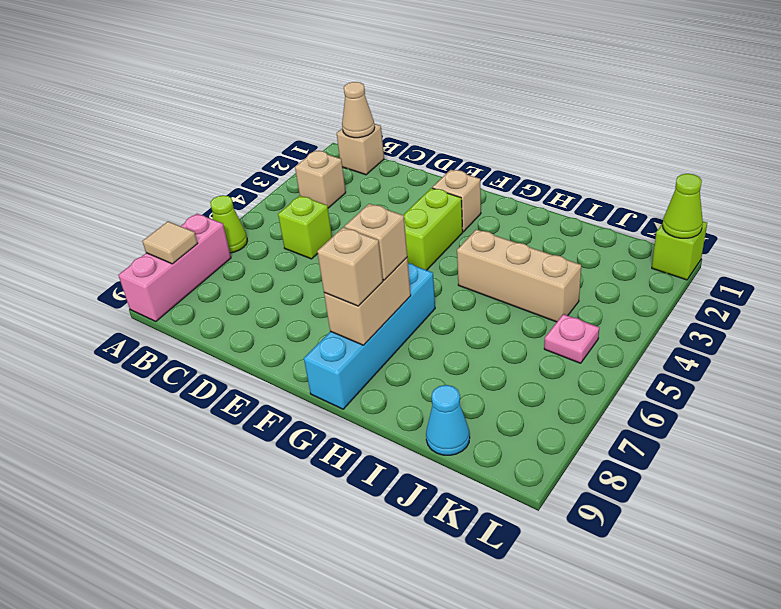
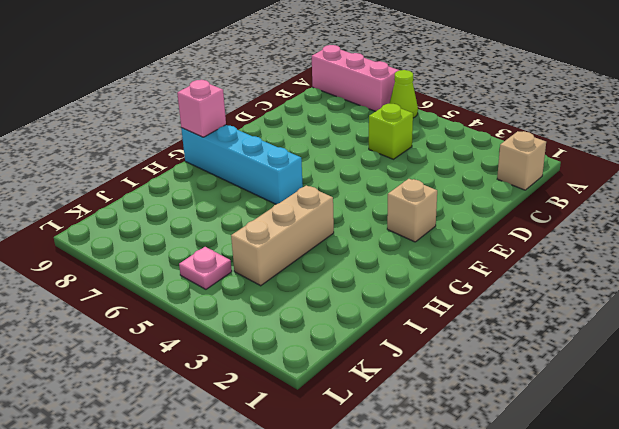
pink 1x1 brick [177,80,226,137] -> none
none -> tan 1x1 brick [295,151,346,208]
none -> lime 1x2 brick [404,188,463,270]
none -> cyan 1x1 cone [426,385,470,455]

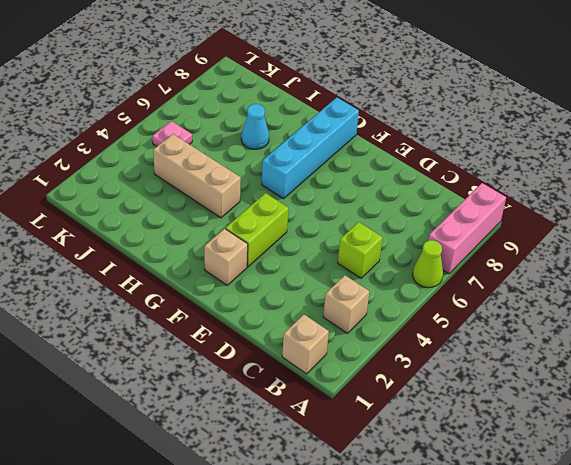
cyan 1x1 cone [241,104,269,149] -> cyan 1x1 cone moved to [426,385,470,455]
none -> lime 1x1 brick [652,221,707,280]
none -> tan 1x1 tile [142,221,198,264]
none -> tan 1x1 cone [342,82,375,138]

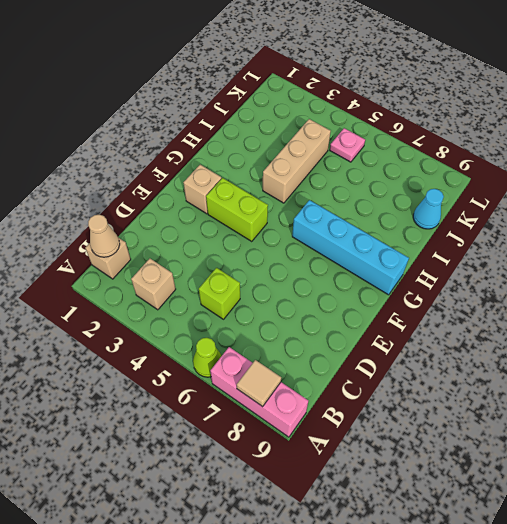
none -> lime 1x1 brick [652,221,707,280]
none -> tan 1x2 brick [324,258,411,345]
none -> lime 1x1 cone [663,174,703,238]

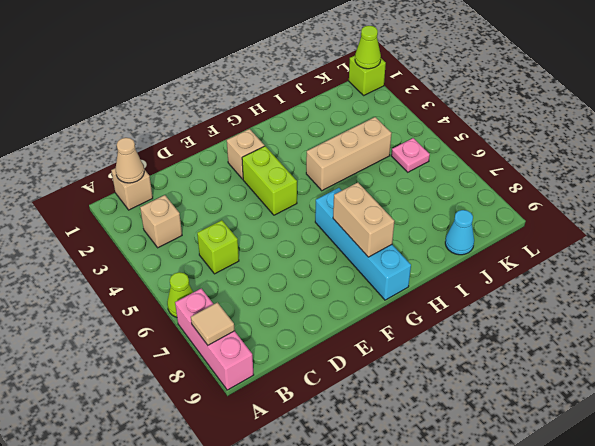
none -> tan 1x1 brick [345,204,407,280]
none -> tan 1x1 brick [317,227,383,306]

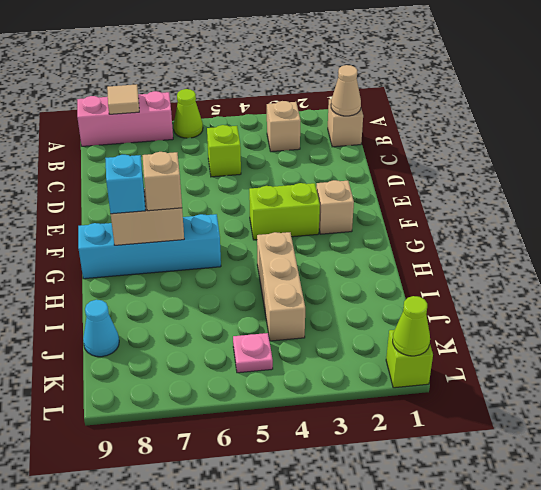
cyan 1x1 brick [105,155,145,214] -> tan 1x1 brick [317,227,383,306]

